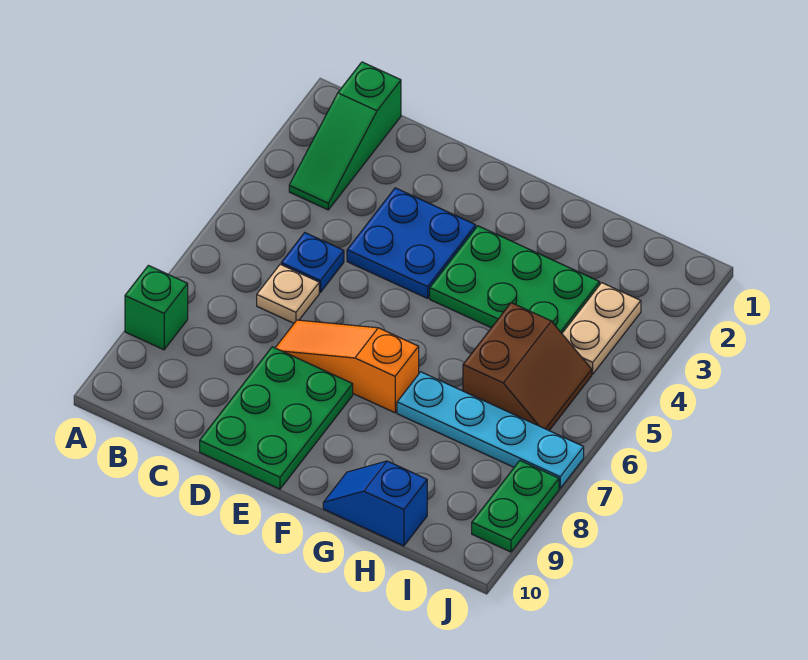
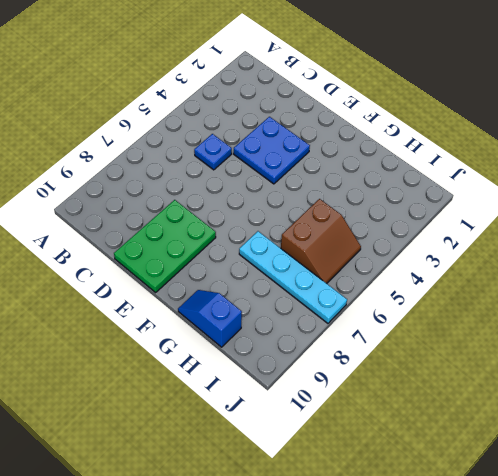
none -> green 1x1 brick [125,265,188,350]
none -> green 1x3 slope [289,62,401,210]
none -> tan 1x1 plate [257,264,319,323]

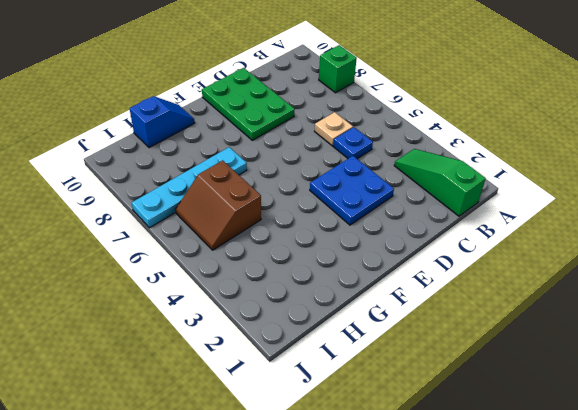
none -> orange 1x3 slope [275,320,419,413]
none -> green 2x3 plate [430,226,600,333]
none -> tan 1x2 plate [562,283,641,374]

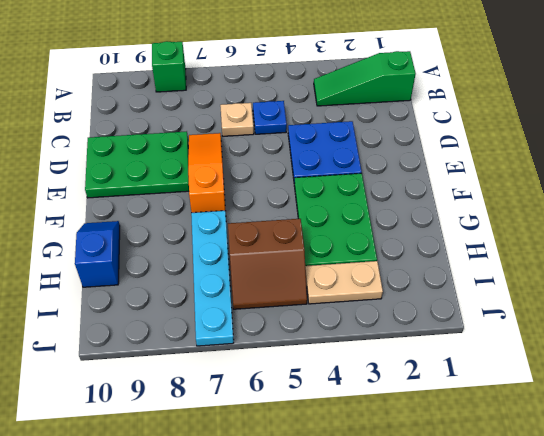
none -> green 1x2 plate [472,461,559,552]

